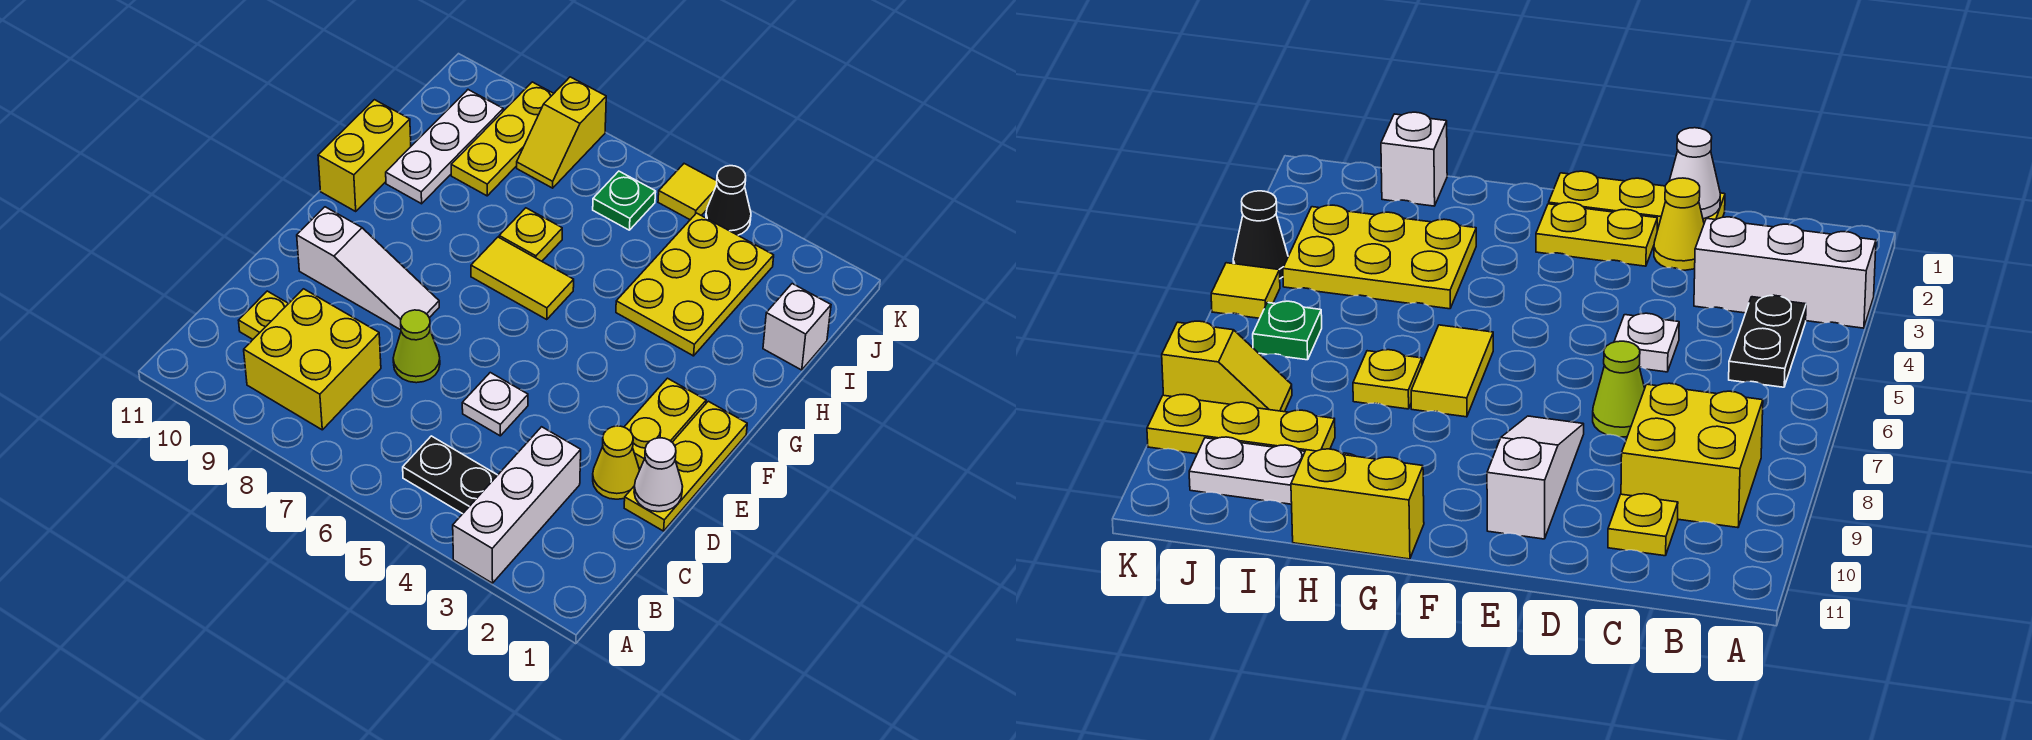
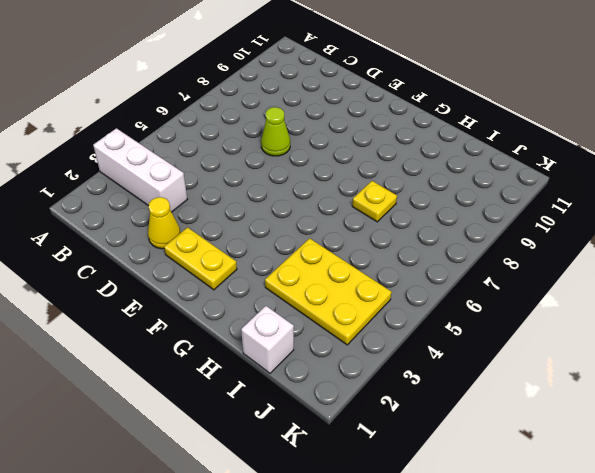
none -> black 1x2 plate [403,436,497,514]
none -> yellow 2x2 brick [244,289,381,430]
none -> yellow 1x1 plate [238,291,289,339]

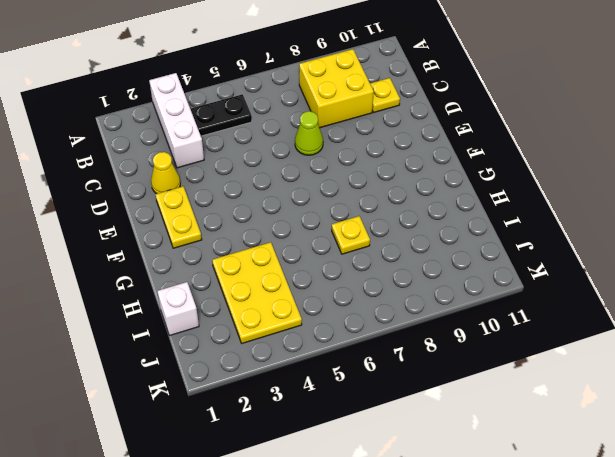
none -> yellow 1x3 plate [624,401,747,531]
none -> white 1x1 plate [462,373,528,436]
none -> white 1x3 slope [297,207,439,330]

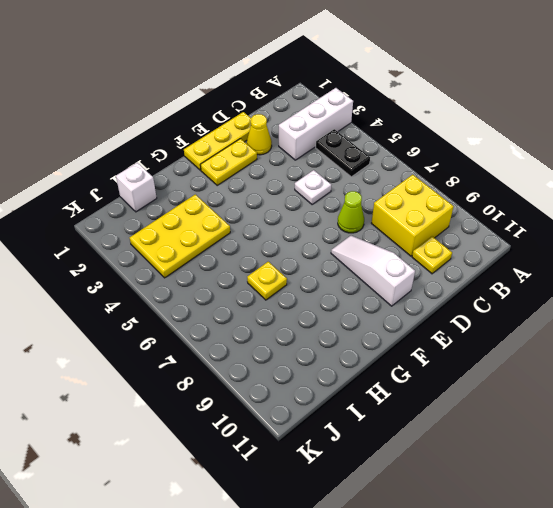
none -> yellow 1x2 tile [471,237,574,319]
none -> yellow 1x2 brick [318,100,411,211]
none -> white 1x3 plate [386,90,503,204]

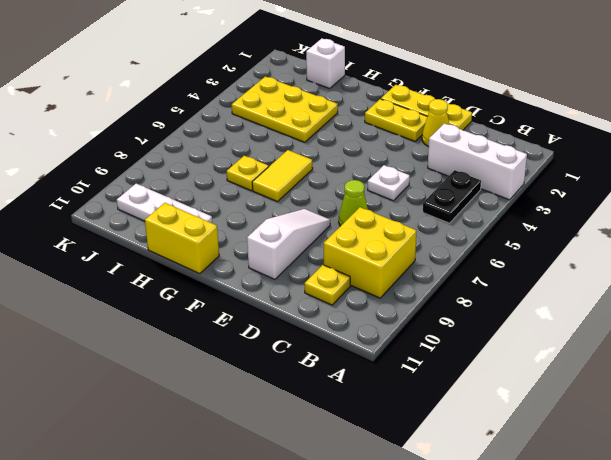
none -> yellow 1x3 plate [451,82,554,196]
none -> green 1x1 plate [593,171,656,230]
none -> yellow 1x2 slope [517,77,606,188]

